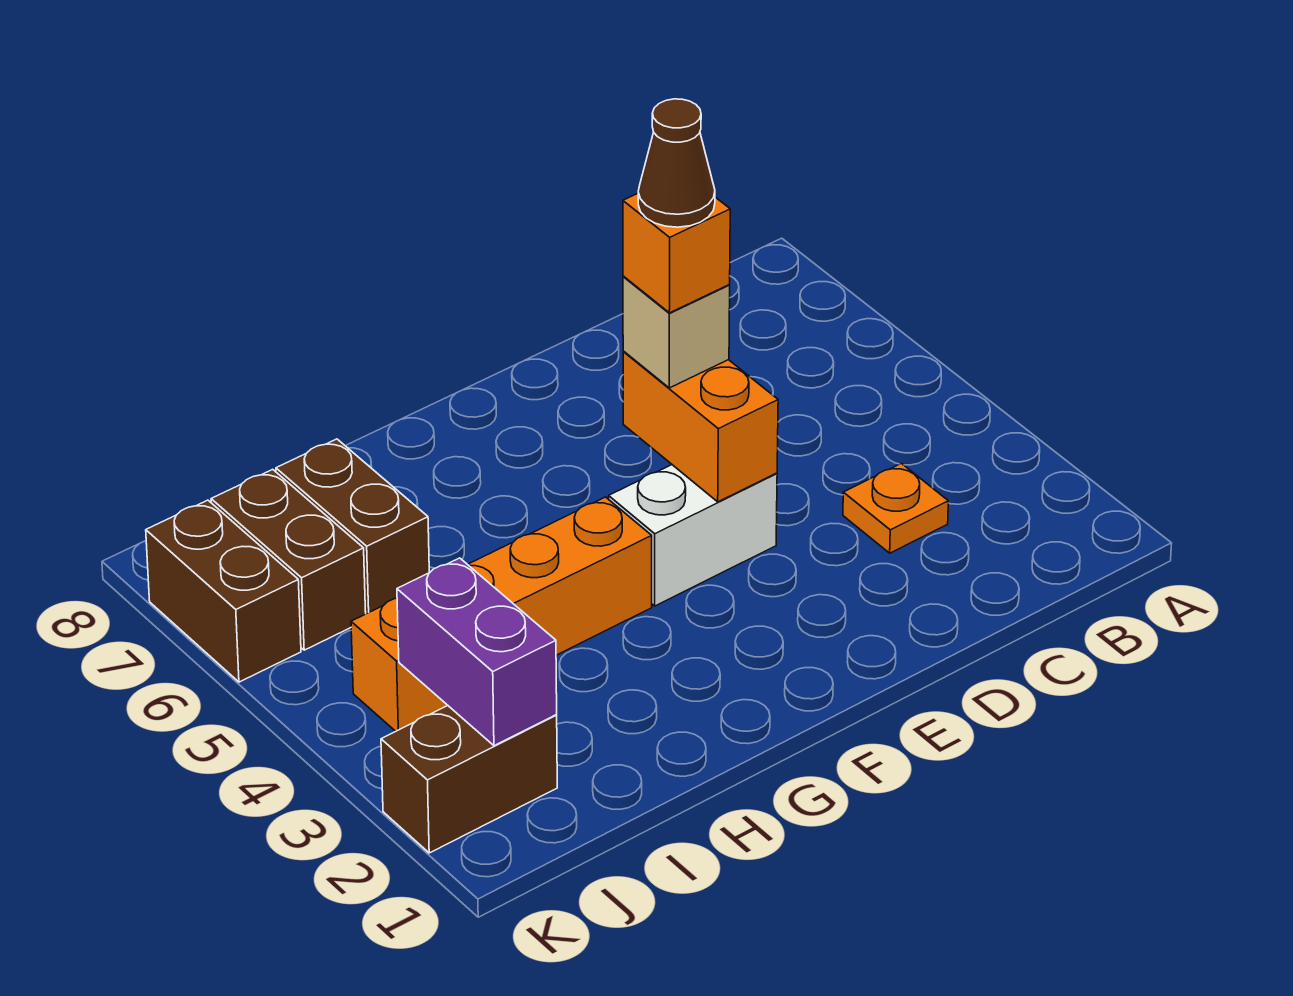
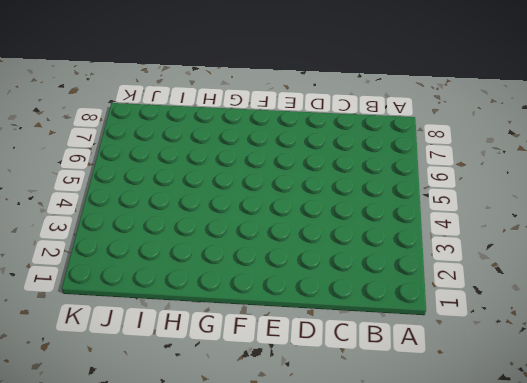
none -> orange 1x1 plate [843,463,948,553]
none -> white 1x2 brick [609,465,777,606]
none -> orange 1x4 brick [351,497,652,731]

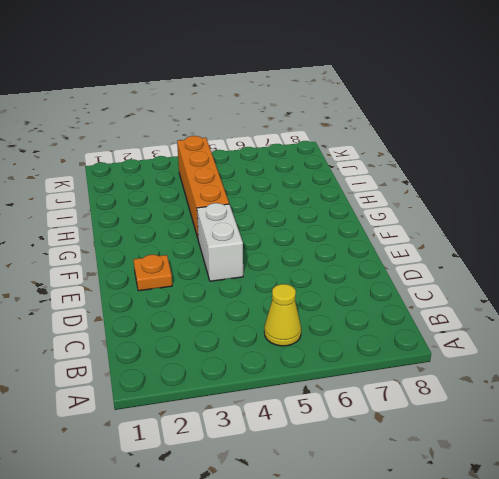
yellow 1x1 cone [264,284,301,346] -> none
orange 1x1 plate [133,255,172,291] -> orange 1x1 plate moved to [843,463,948,553]
none -> brown 1x2 brick [276,439,429,614]
none -> brown 1x2 brick [381,706,557,853]
none -> brown 1x2 brick [211,469,366,650]

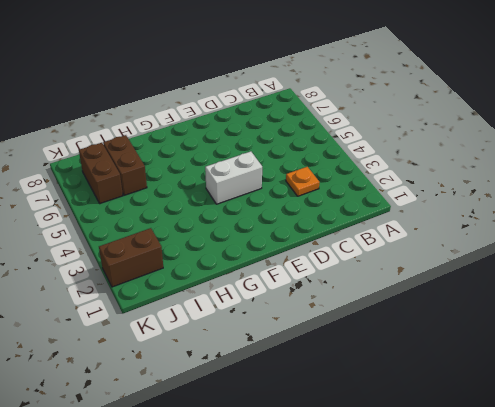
none -> orange 1x4 brick [351,497,652,731]
none -> brown 1x2 brick [146,500,301,682]
none -> orange 1x2 brick [623,352,778,502]

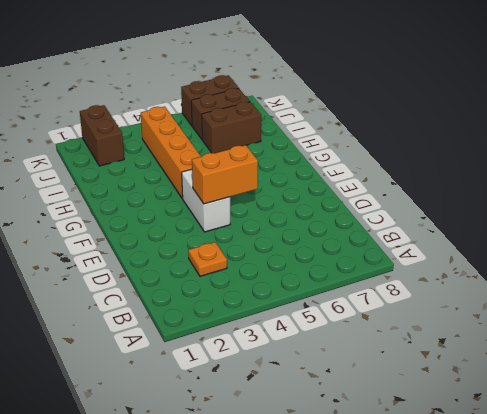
none -> purple 1x2 brick [397,558,557,746]
none -> tan 1x1 brick [623,276,730,388]
none -> orange 1x1 brick [623,194,730,313]

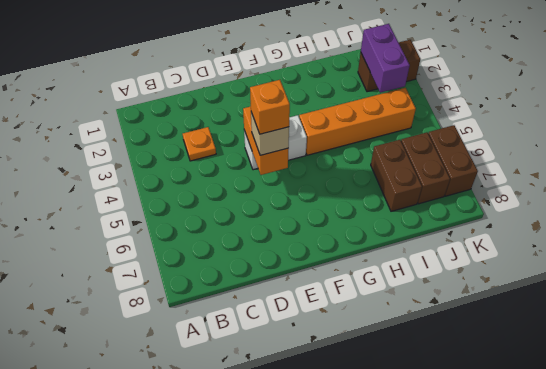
none -> brown 1x1 cone [638,99,715,227]

